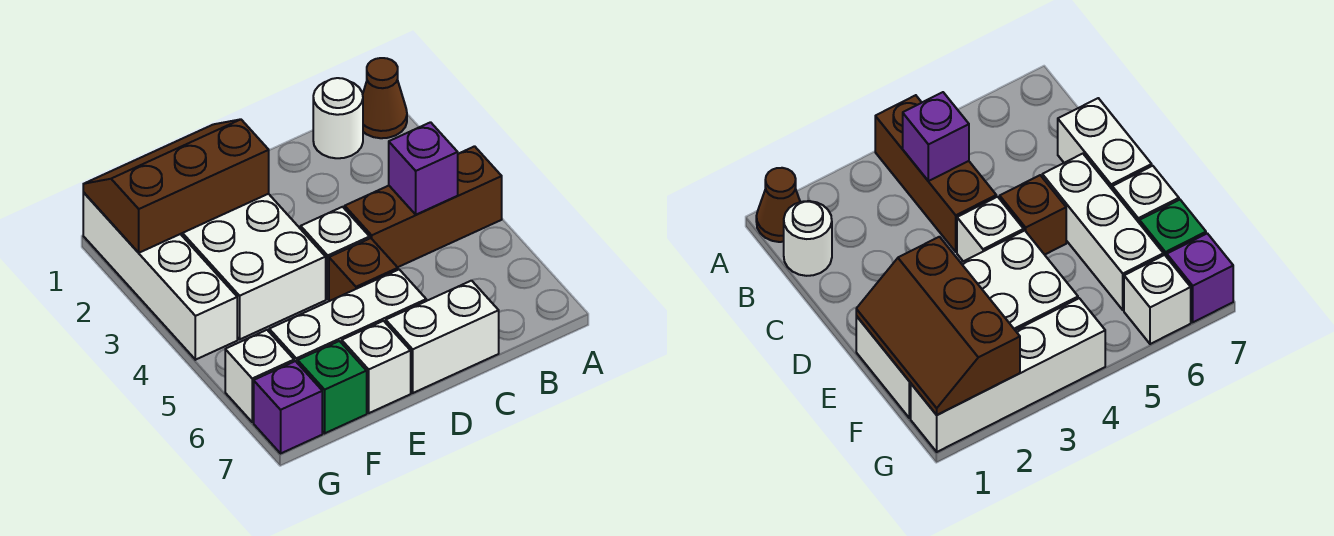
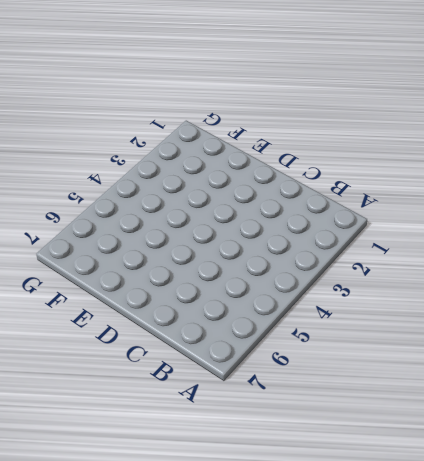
none -> brown 1x1 cone [363,58,407,138]
none -> brown 1x3 brick [345,146,502,267]
none -> white 1x1 round brick [313,78,363,158]

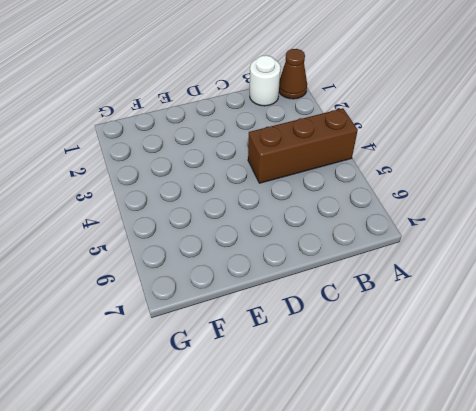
none -> white 1x2 brick [386,281,499,393]
none -> white 1x1 brick [301,207,370,299]
none -> brown 1x1 brick [329,238,398,301]

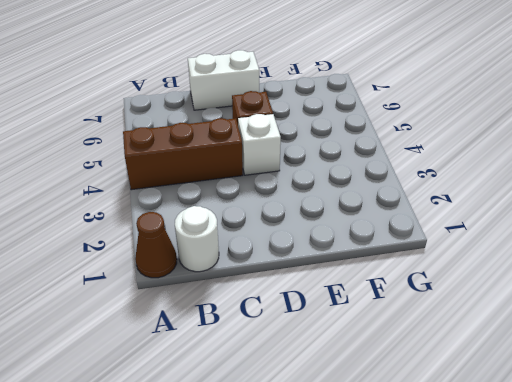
none -> white 1x3 brick [269,270,426,363]
none -> white 2x4 brick [181,194,326,339]
none -> white 1x1 brick [342,321,411,413]

